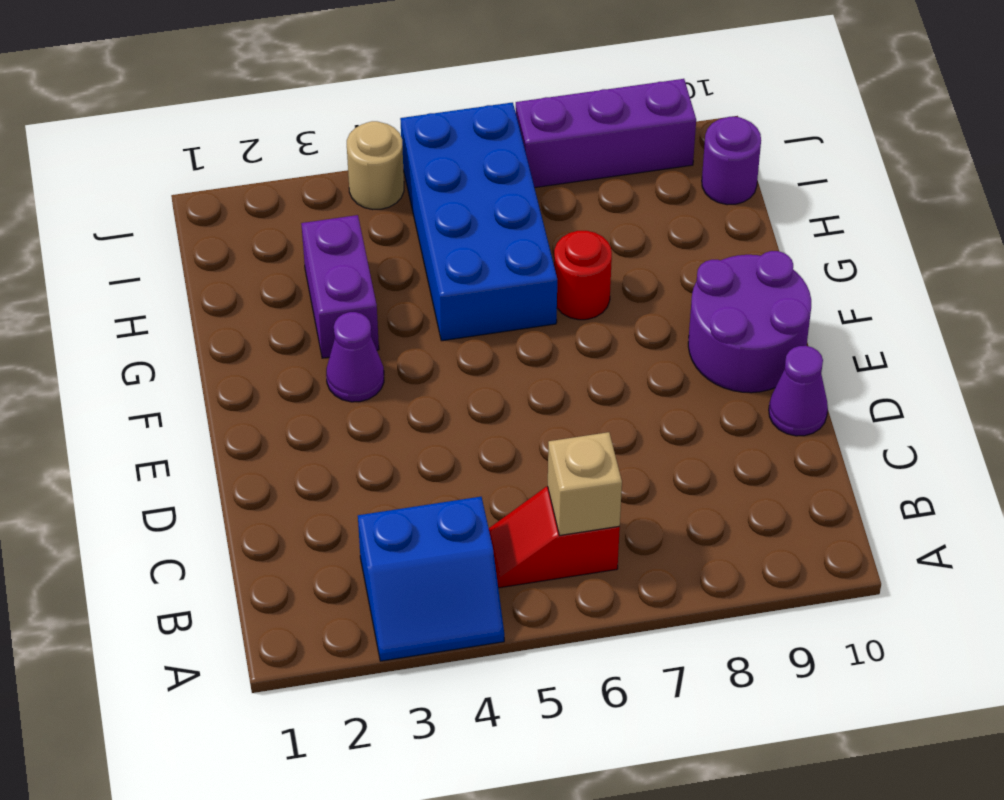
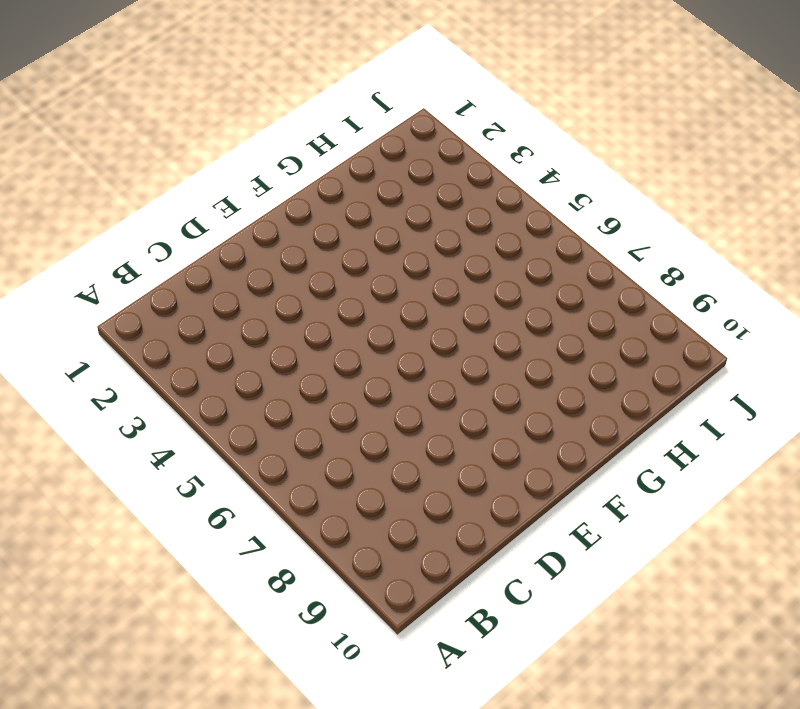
none -> blue 2x2 slope [358,497,504,661]
none -> red 1x2 slope [489,486,620,588]
none -> purple 1x1 cone [769,346,828,436]

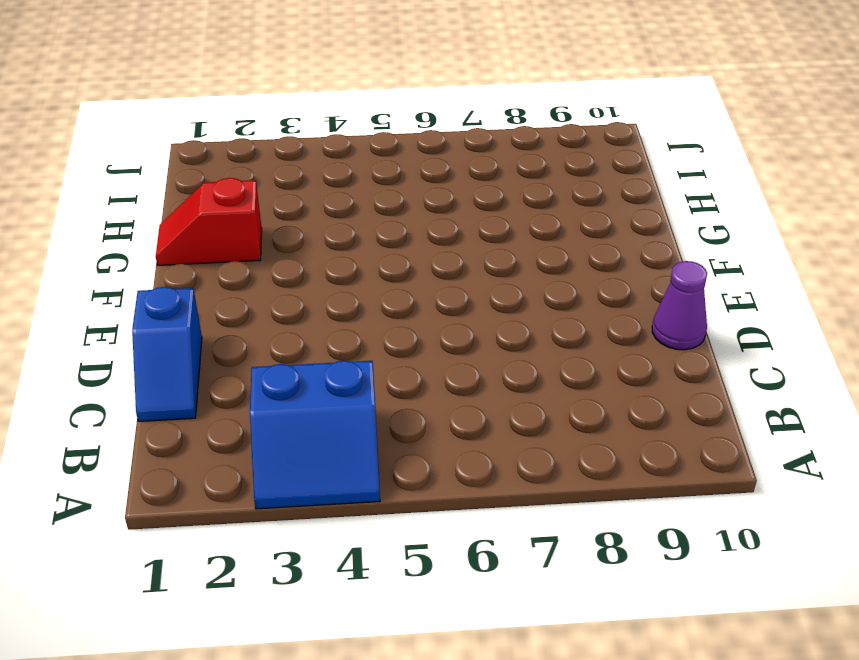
blue 1x2 slope [132,287,202,421] -> none
red 1x2 slope [156,178,262,265] -> red 1x2 slope moved to [489,486,620,588]
none -> purple 2x2 round brick [688,251,811,393]
none -> purple 1x1 cone [326,312,384,402]
none -> purple 1x2 brick [301,215,379,358]

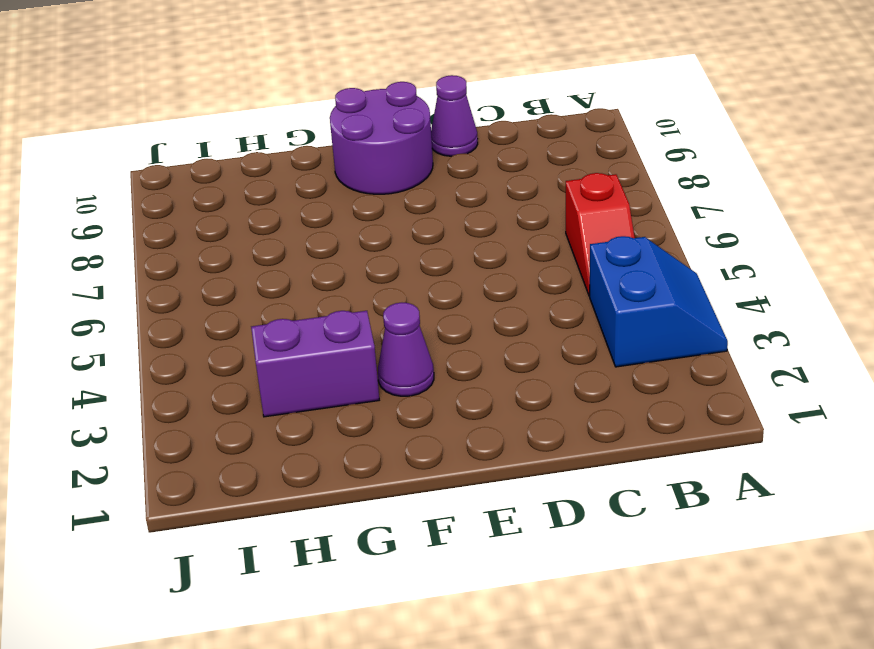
none -> blue 2x4 brick [400,102,557,341]
none -> red 1x1 round brick [554,231,612,320]
none -> purple 1x1 round brick [702,117,761,205]

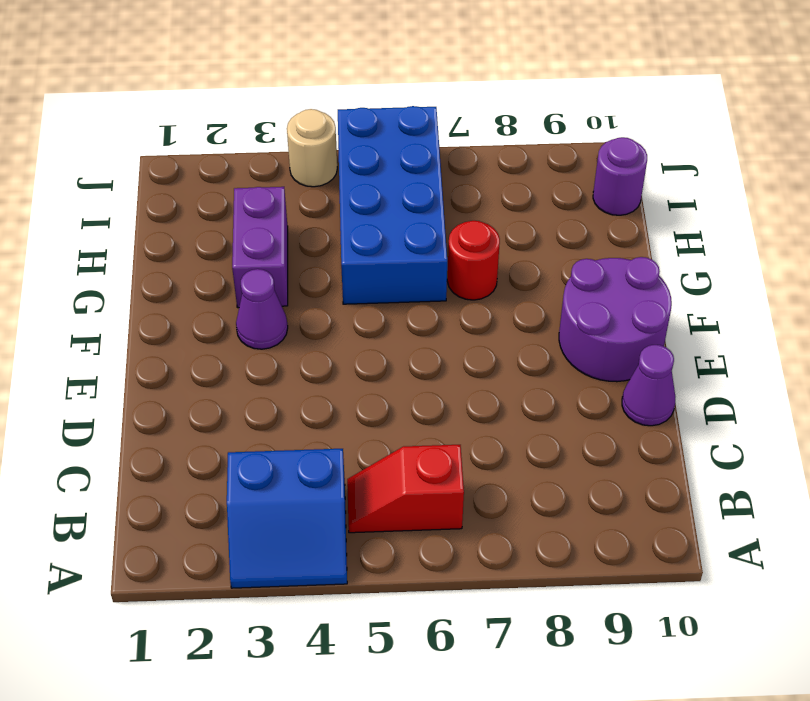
none -> purple 1x3 brick [516,79,696,188]
none -> tan 1x1 brick [548,432,622,535]

